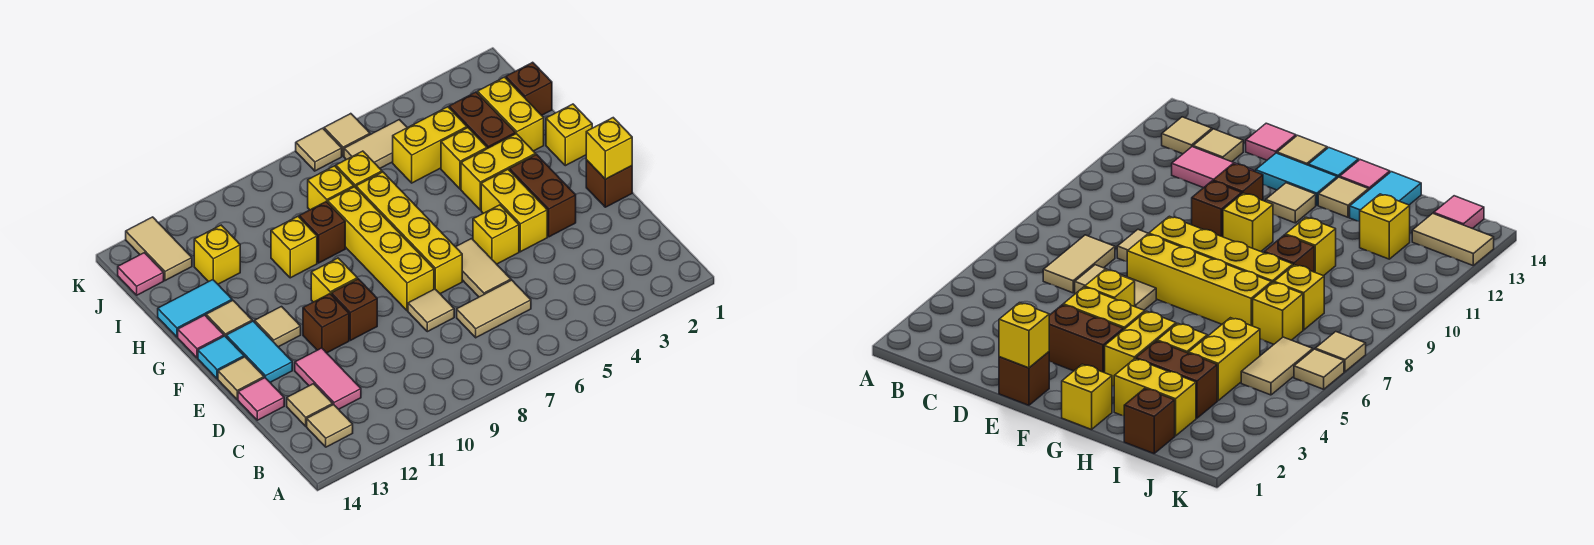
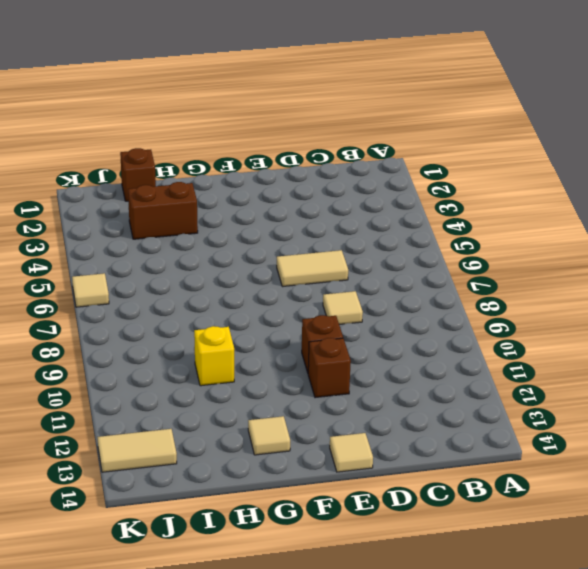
none -> tan 1x1 tile [307,405,353,447]
none -> tan 1x2 tile [457,280,531,338]
none -> pink 1x2 tile [295,348,361,409]
none -> tan 1x1 tile [287,384,333,426]

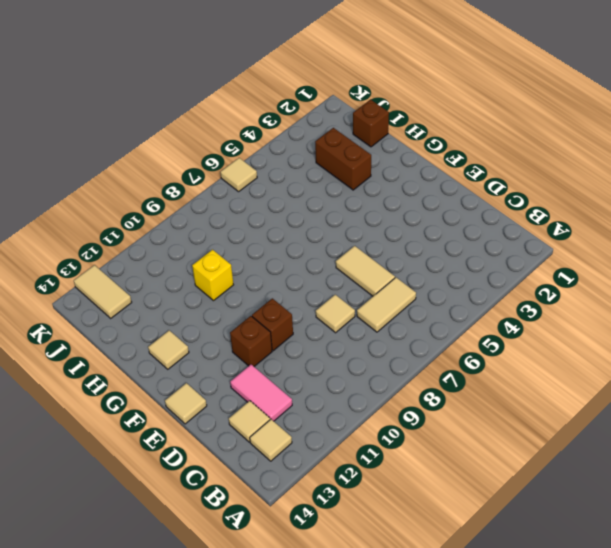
none -> pink 1x1 tile [238,378,284,420]
none -> brown 1x1 brick [586,160,632,207]
none -> brown 1x2 brick [510,155,576,237]
none -> yellow 1x2 brick [481,169,547,252]

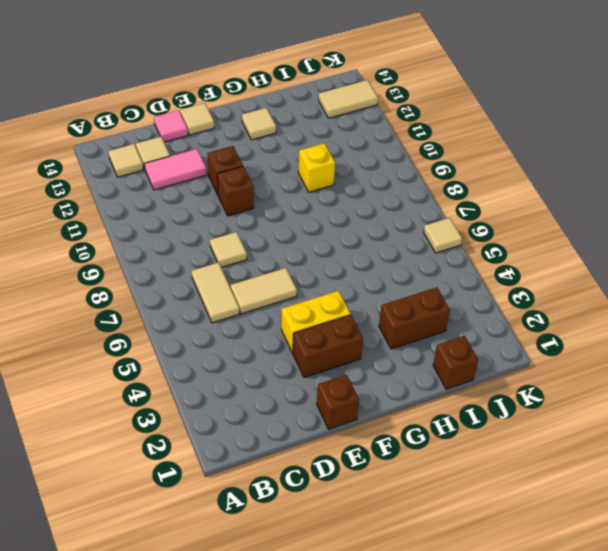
none -> yellow 1x1 brick [473,205,519,264]
none -> yellow 1x4 brick [356,172,462,294]
none -> yellow 1x4 brick [328,187,434,311]
none -> cyan 1x2 tile [226,321,292,382]

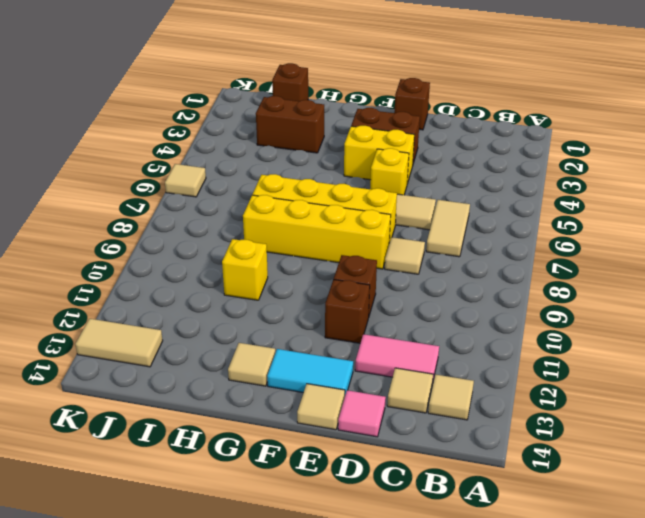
none -> yellow 1x1 brick [311,258,357,302]
none -> tan 1x1 tile [255,307,301,347]
none -> cyan 1x1 tile [198,336,244,379]
none -> yellow 1x1 brick [546,104,592,166]

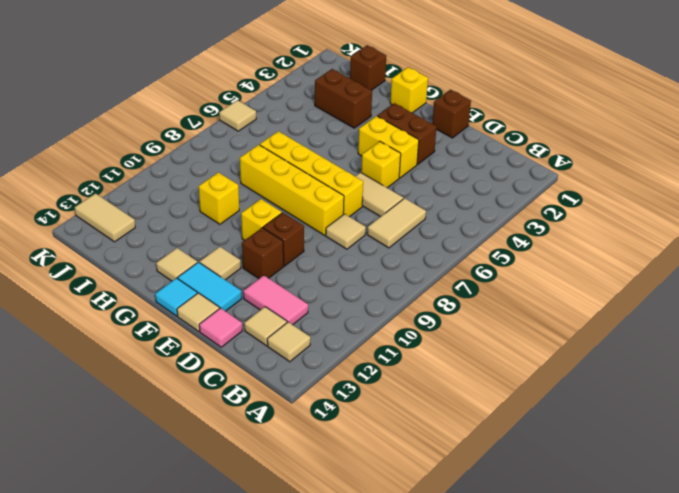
none -> yellow 1x2 brick [461,134,536,210]
none -> pink 1x1 tile [178,315,224,358]
none -> yellow 1x2 brick [478,77,544,151]
none -> yellow 1x1 brick [441,128,487,189]

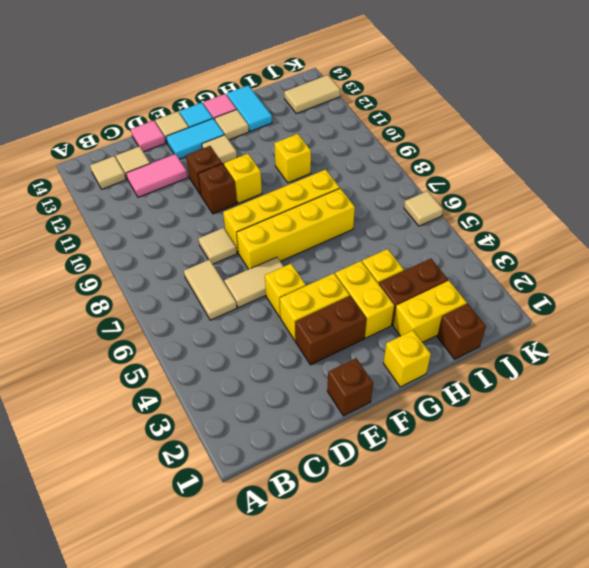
none -> brown 1x1 brick [299,202,345,263]
none -> yellow 1x2 brick [393,107,467,183]
none -> yellow 1x1 brick [336,151,382,188]
none -> yellow 1x1 brick [308,166,354,210]

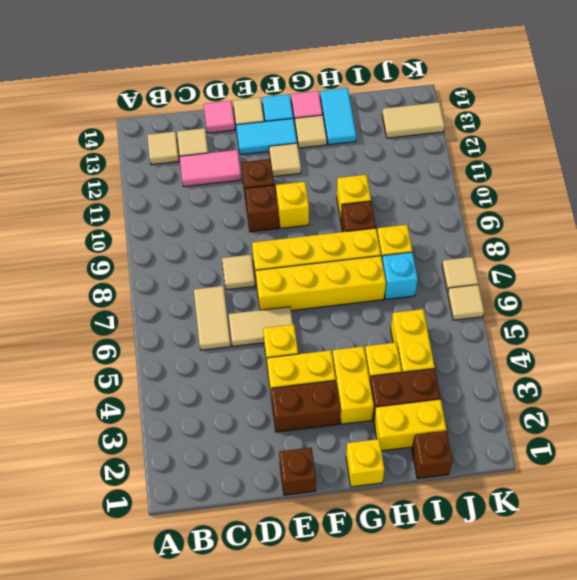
cyan 1x1 brick [382,252,418,299] -> yellow 1x1 brick [336,151,382,188]
none -> yellow 1x1 brick [194,225,240,284]
none -> tan 1x2 tile [344,120,407,168]
none -> pink 1x1 tile [118,253,164,295]
none -> yellow 1x1 brick [586,118,632,179]

